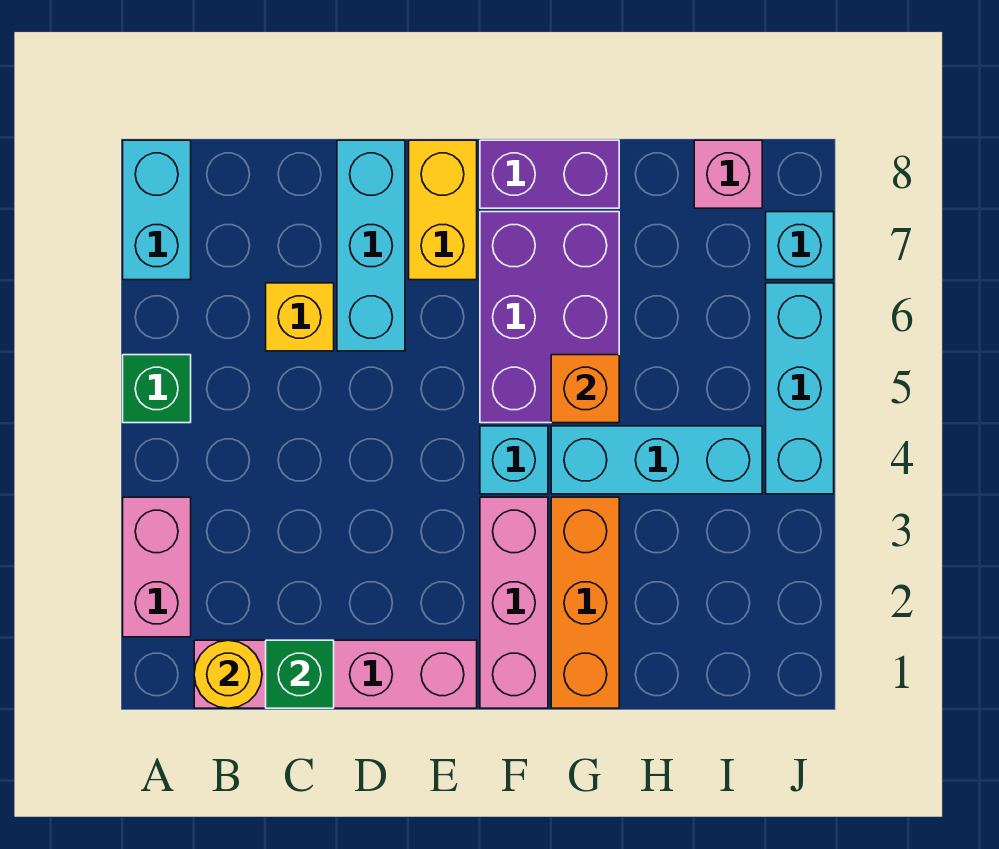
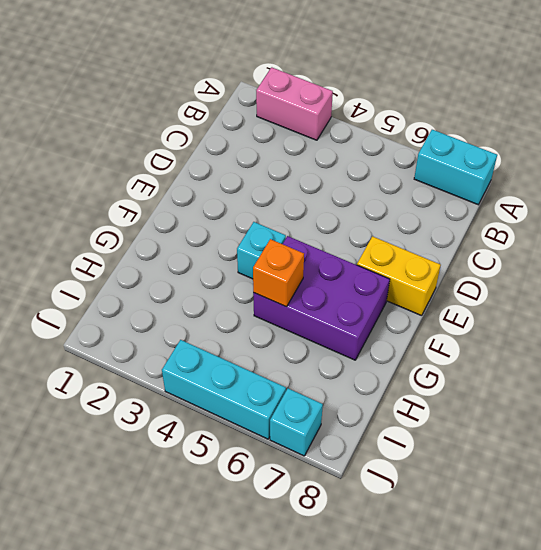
none -> green 1x1 brick [123,355,191,423]
none -> pink 1x4 brick [194,640,477,708]
none -> yellow 1x1 brick [266,283,334,351]

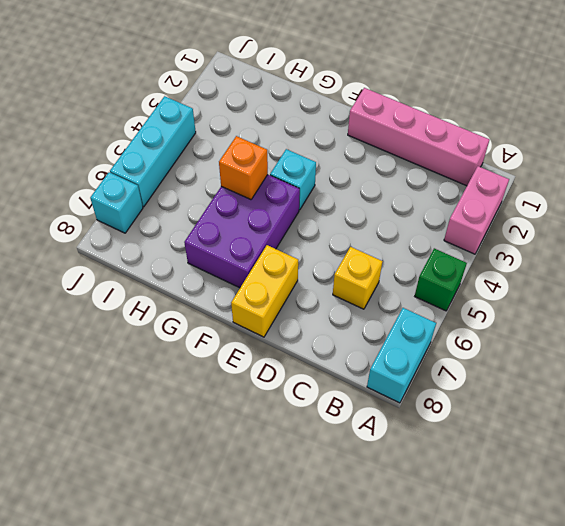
none -> cyan 1x3 brick [337,140,405,351]
none -> pink 1x3 brick [480,497,548,708]
none -> purple 1x2 brick [480,140,619,208]

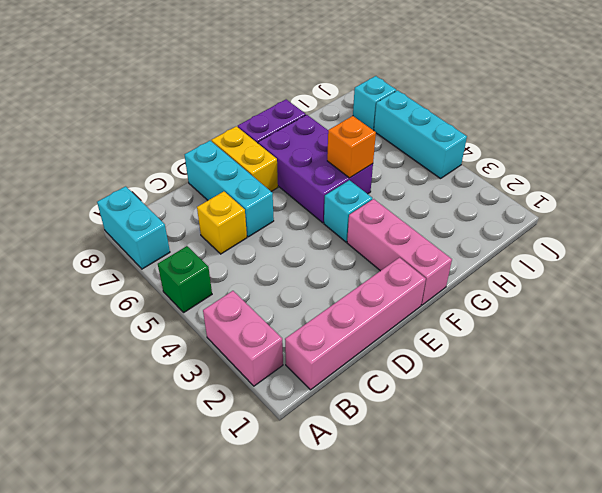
none -> orange 1x3 brick [551,497,619,708]
none -> cyan 1x3 brick [551,426,762,494]
none -> pink 1x1 brick [694,140,762,208]

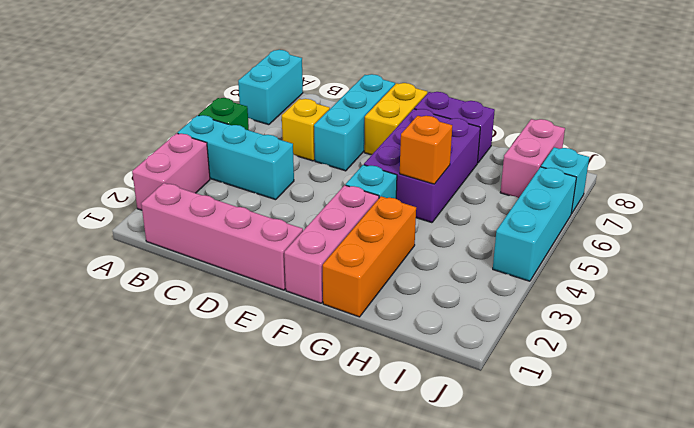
cyan 1x3 brick [178,115,294,200] -> cyan 1x3 brick moved to [551,426,762,494]
pink 1x2 brick [500,119,565,198] -> pink 1x1 brick [694,140,762,208]
none -> yellow 1x1 round brick [194,640,262,708]
none -> green 1x1 brick [266,640,334,708]

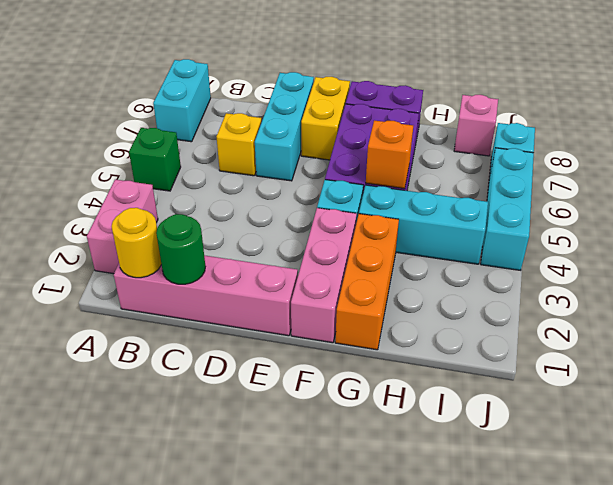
green 1x1 round brick [156,214,205,284] -> green 1x1 brick [266,640,334,708]

